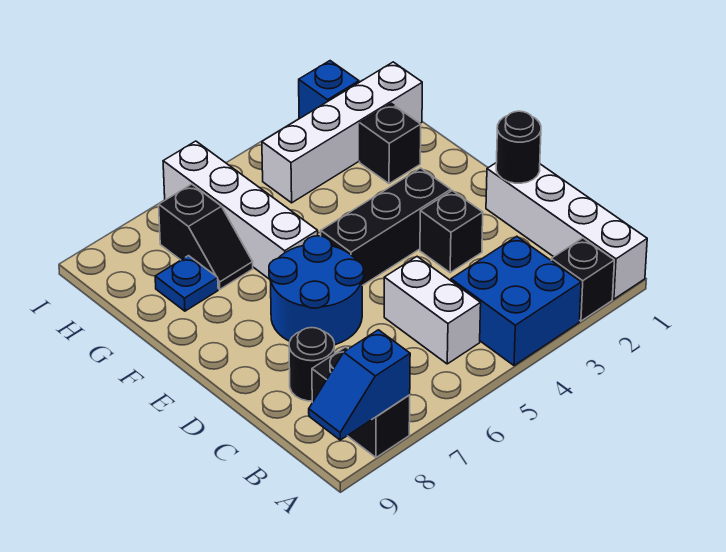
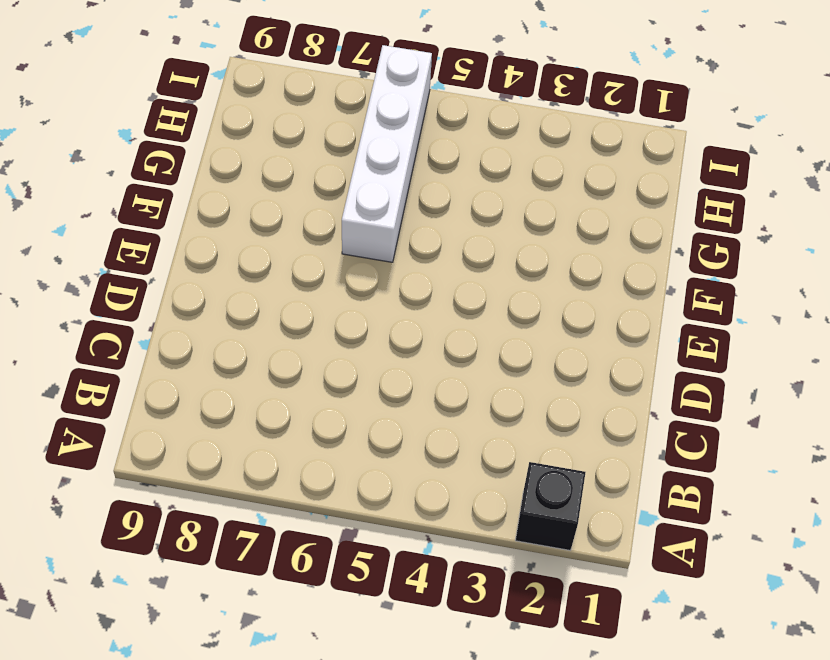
none -> white 1x4 brick [486,163,647,299]
none -> blue 2x2 brick [451,236,581,366]
none -> black 1x2 brick [312,347,410,457]

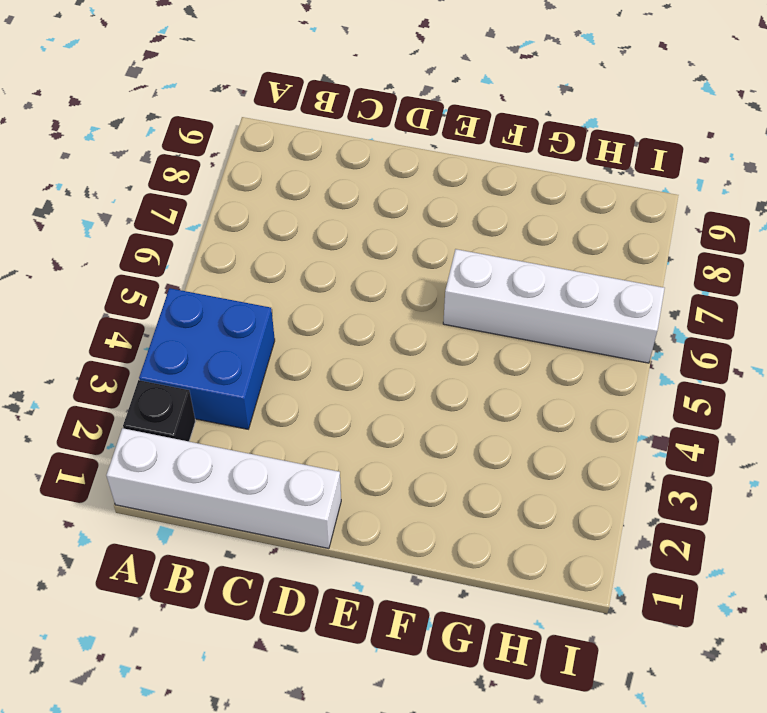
none -> black 1x2 brick [312,347,410,457]
none -> white 1x2 brick [384,257,481,364]
none -> black 1x1 round brick [289,328,335,401]

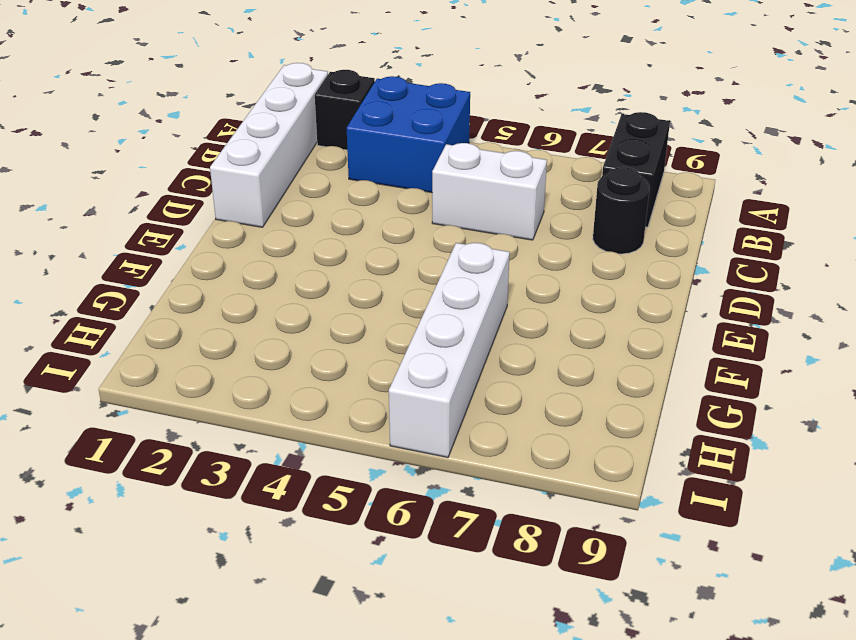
white 1x2 brick [432,143,547,240] -> white 1x2 brick turned to [384,257,481,364]
none -> black 1x1 brick [420,191,483,273]
none -> blue 2x2 round brick [269,236,364,345]
none -> black 1x3 brick [321,168,451,286]

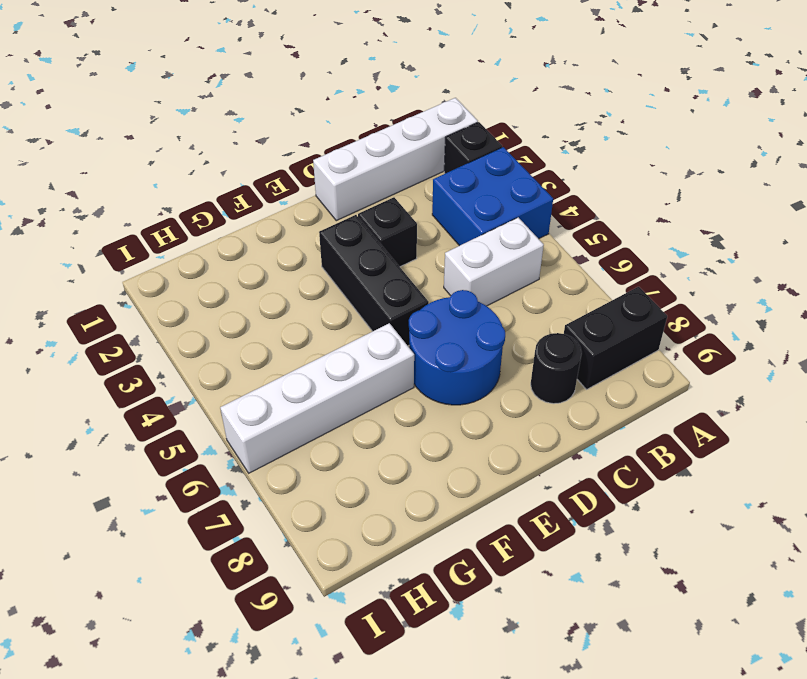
none -> black 1x1 brick [360,104,421,184]
none -> black 1x2 slope [159,184,253,289]
none -> blue 1x1 plate [155,256,218,311]

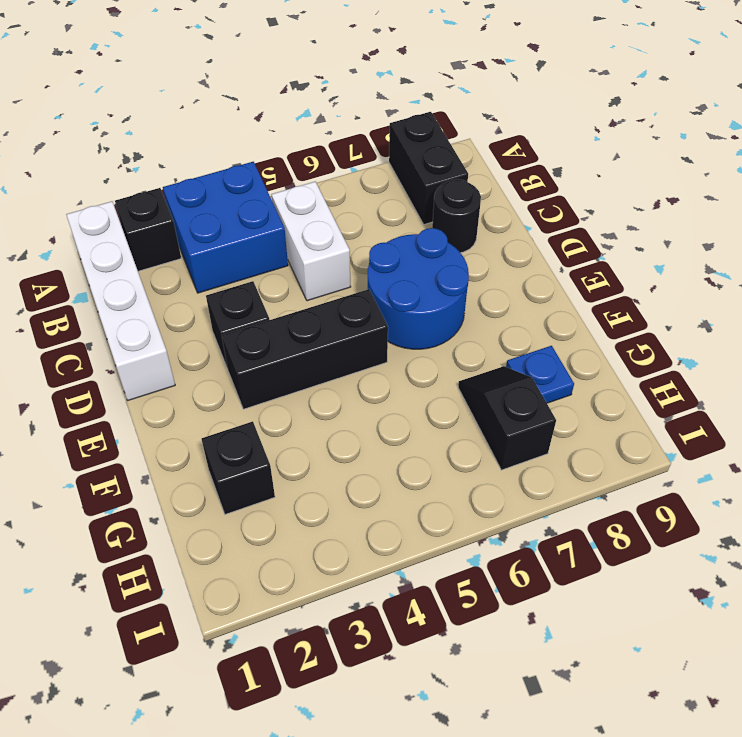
none -> white 1x4 brick [163,141,318,280]
none -> white 1x4 brick [262,62,422,203]
none -> blue 1x1 brick [299,61,359,119]

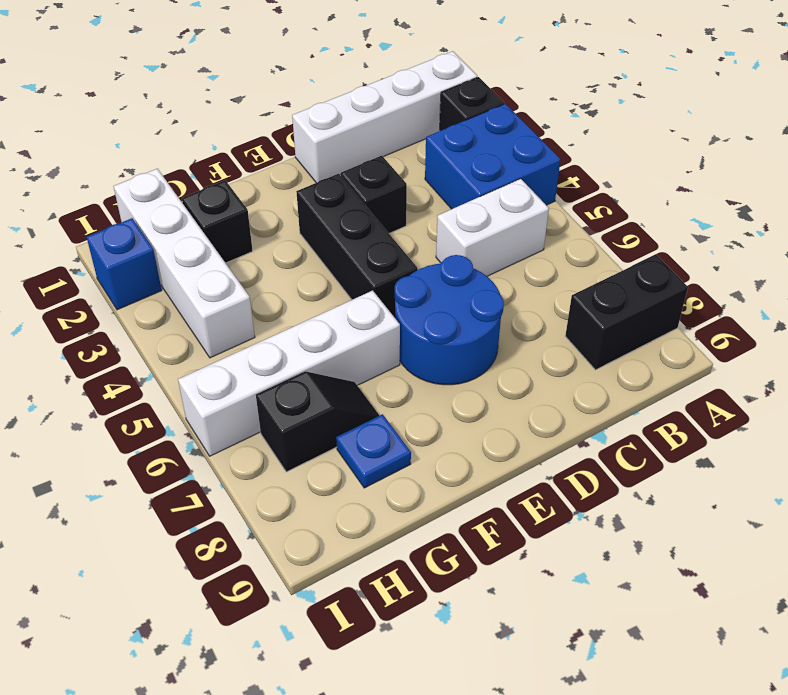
none -> black 1x1 round brick [289,328,335,401]
none -> blue 1x2 slope [309,330,410,440]
none -> black 1x1 round brick [496,111,541,183]

